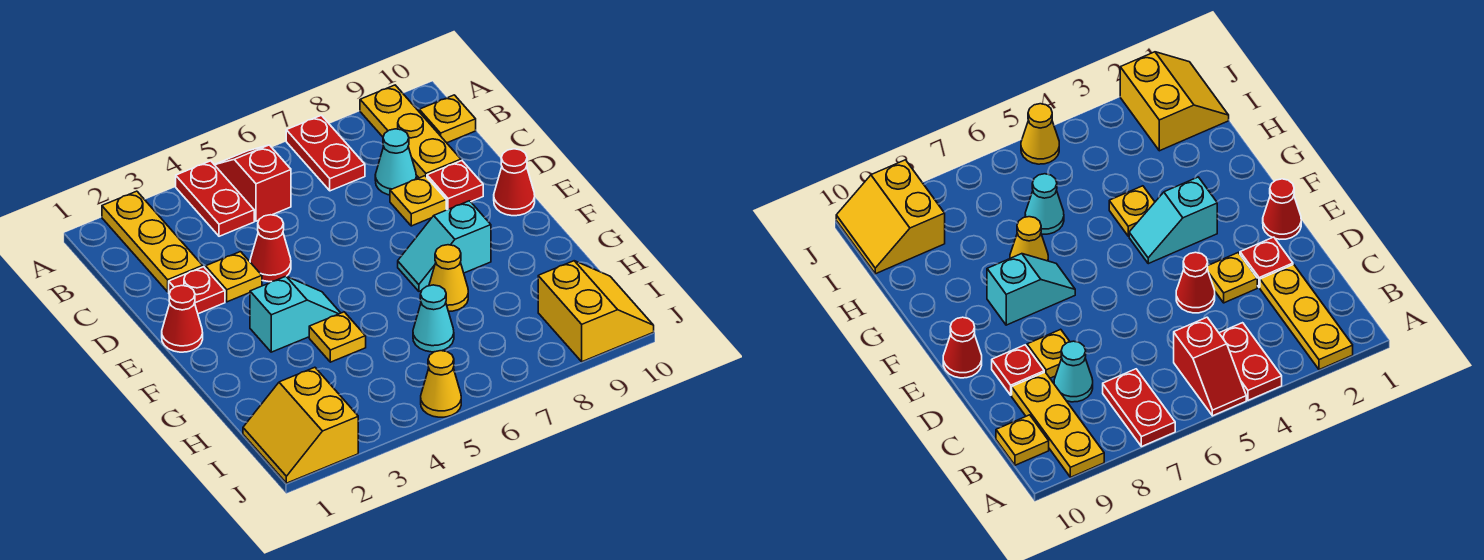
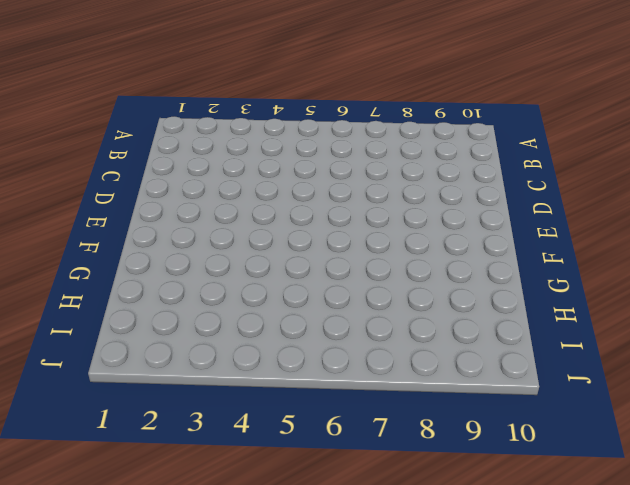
none -> yellow 1x3 plate [102,191,203,292]
none -> red 1x2 plate [176,161,254,236]
none -> red 1x2 slope [215,145,291,221]

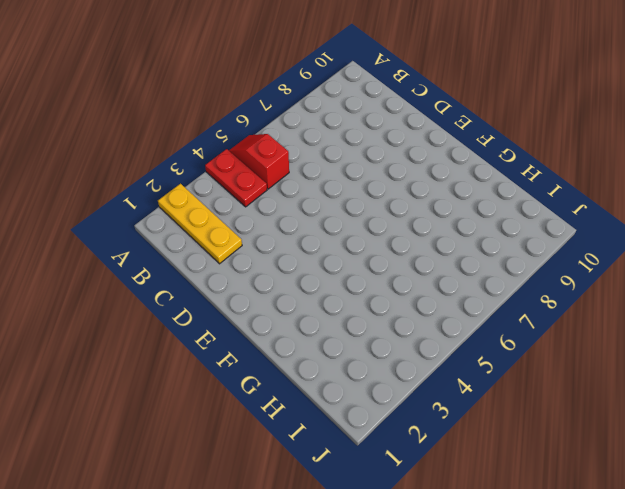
none -> red 1x2 plate [286,115,365,191]
none -> yellow 1x3 plate [360,85,461,178]
none -> yellow 1x1 plate [419,95,476,143]

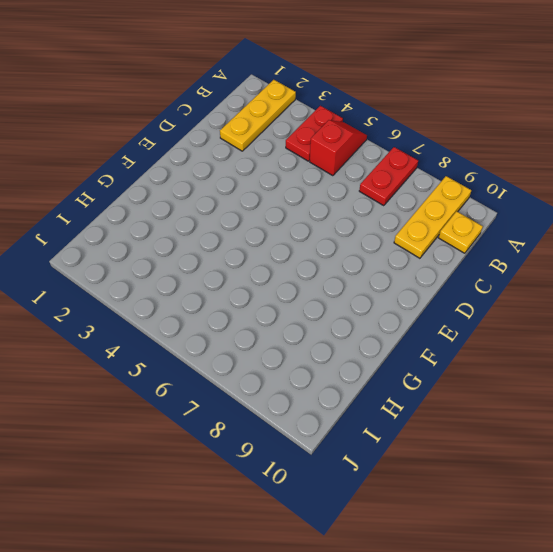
none -> cyan 1x1 cone [375,129,416,195]
none -> red 1x1 plate [169,267,225,314]
none -> yellow 1x1 plate [206,252,262,302]

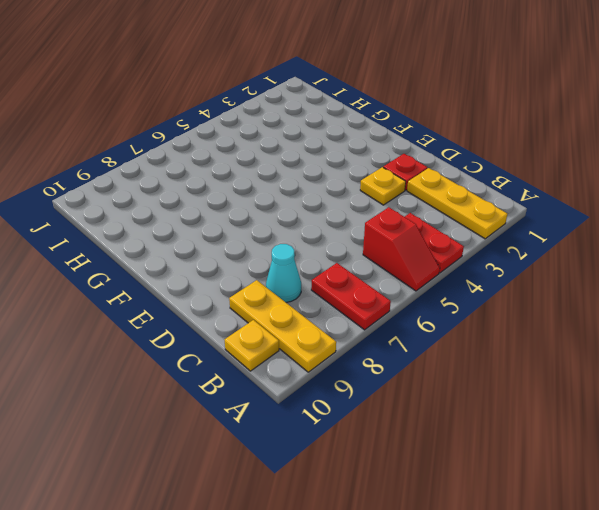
none -> red 1x1 cone [250,215,291,282]
none -> yellow 1x1 plate [390,176,446,226]
none -> red 1x1 plate [427,161,483,210]

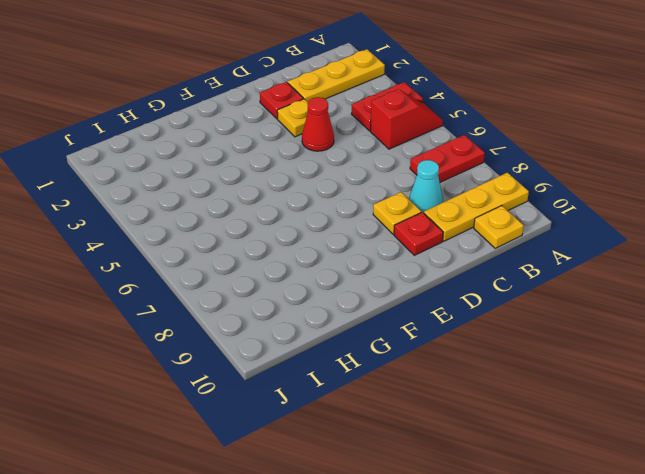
none -> red 1x1 cone [162,286,203,352]
none -> red 1x1 cone [494,149,535,216]
none -> cyan 1x2 slope [250,276,340,352]

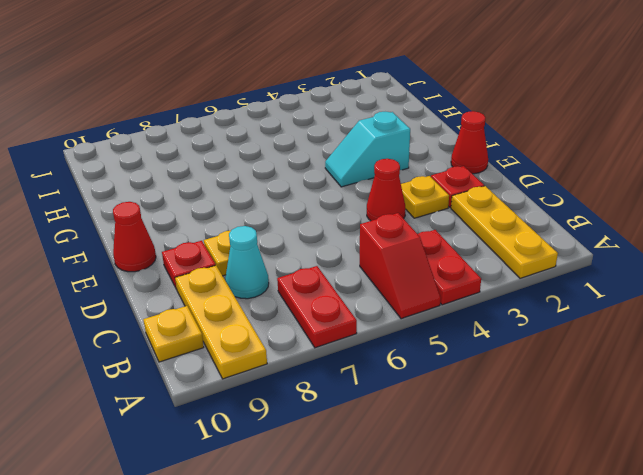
none -> cyan 1x2 slope [398,201,491,291]
none -> yellow 1x1 plate [309,312,366,362]
none -> yellow 1x1 cone [429,245,468,311]

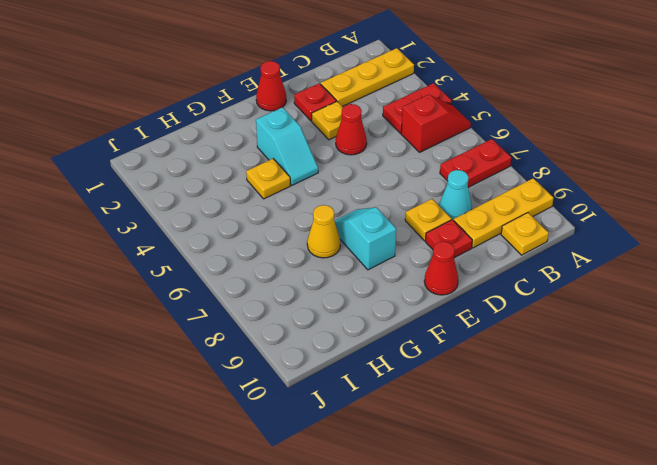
none -> cyan 1x1 cone [413,285,454,352]
none -> yellow 2x2 slope [243,367,358,483]
none -> yellow 2x2 slope [538,261,654,362]

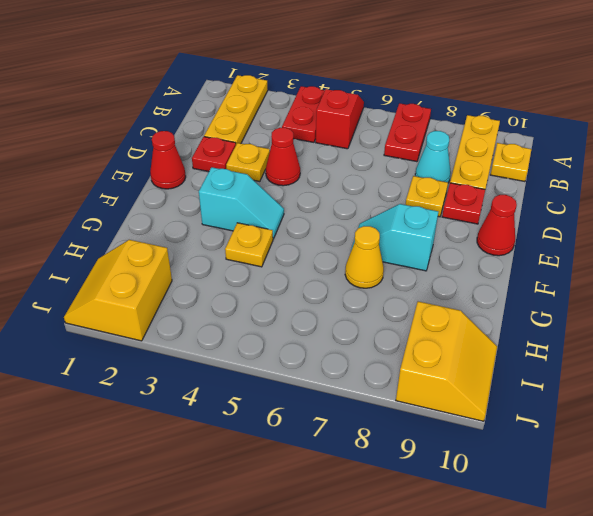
none -> cyan 1x1 cone [413,285,454,352]
none -> yellow 1x1 cone [421,351,461,417]

